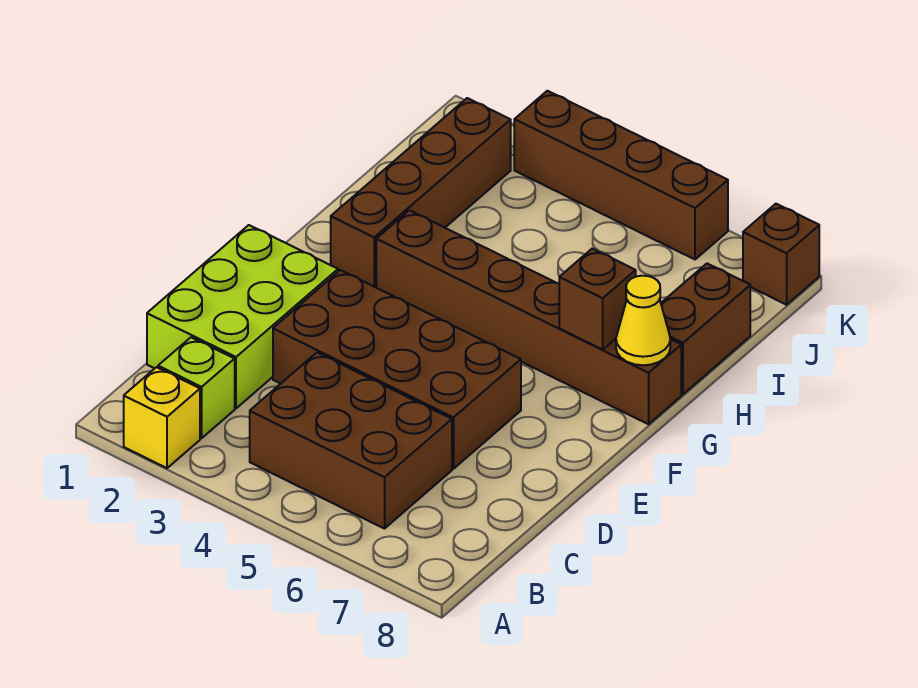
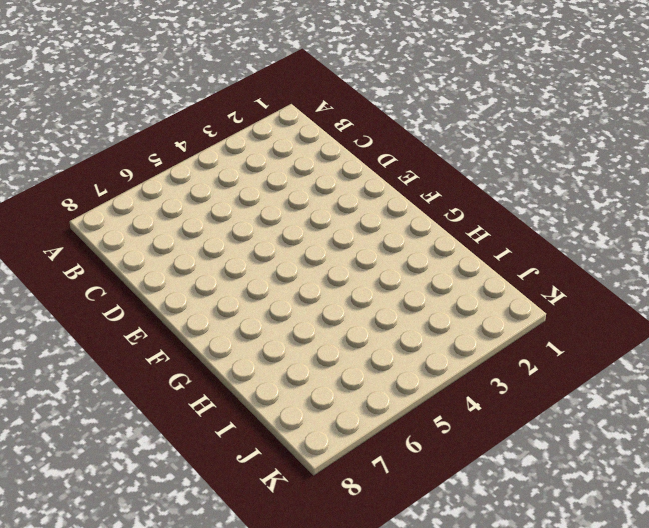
none -> yellow 1x1 brick [124,367,200,468]
none -> lime 1x1 brick [158,337,235,438]
none -> brown 2x3 brick [250,353,452,529]

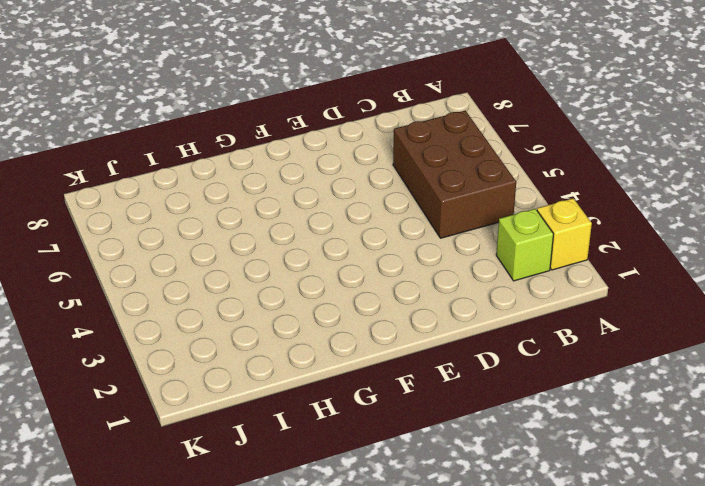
none -> lime 2x3 brick [147,225,338,408]
none -> brown 2x4 brick [273,270,521,469]
none -> brown 1x4 brick [331,98,511,287]

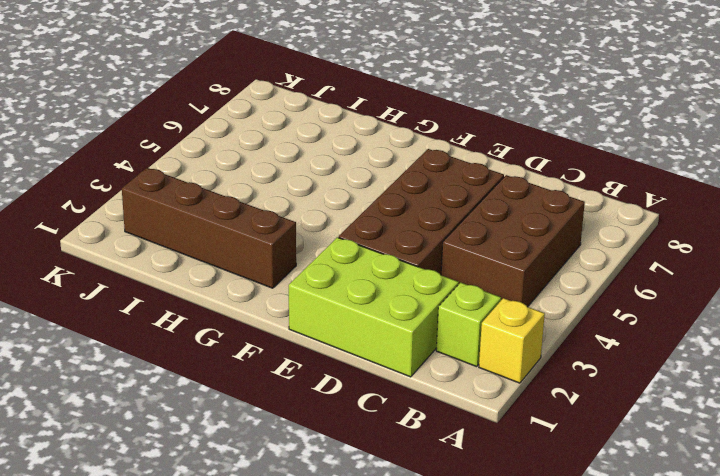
none -> brown 1x6 brick [376,210,681,424]
none -> brown 1x2 brick [661,264,750,394]
none -> brown 1x4 brick [514,91,728,259]

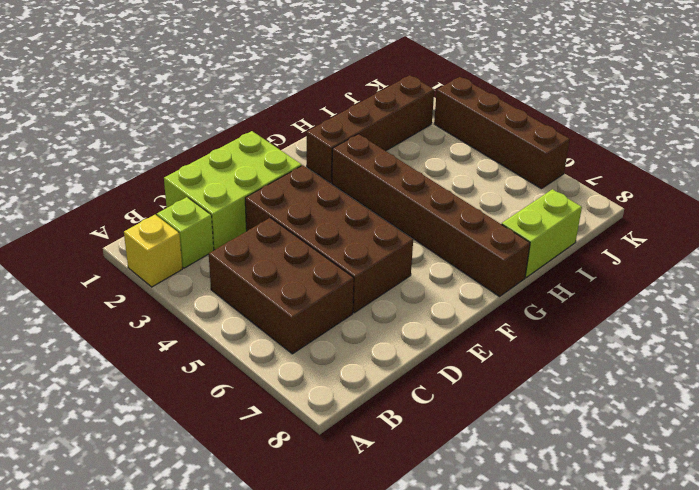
lime 1x2 brick [502,189,582,277] -> brown 1x2 brick [661,264,750,394]
none -> brown 1x1 brick [743,204,819,305]
none -> brown 1x1 brick [559,249,636,350]
none -> yellow 1x1 cone [616,276,670,365]

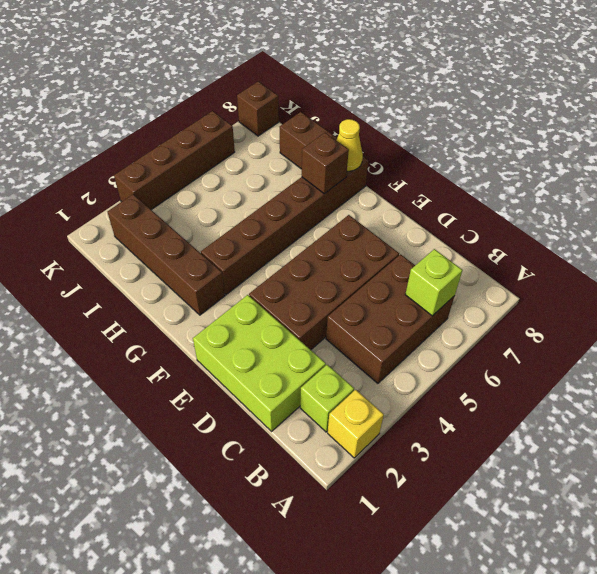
lime 1x1 brick [405,249,463,316] -> none

